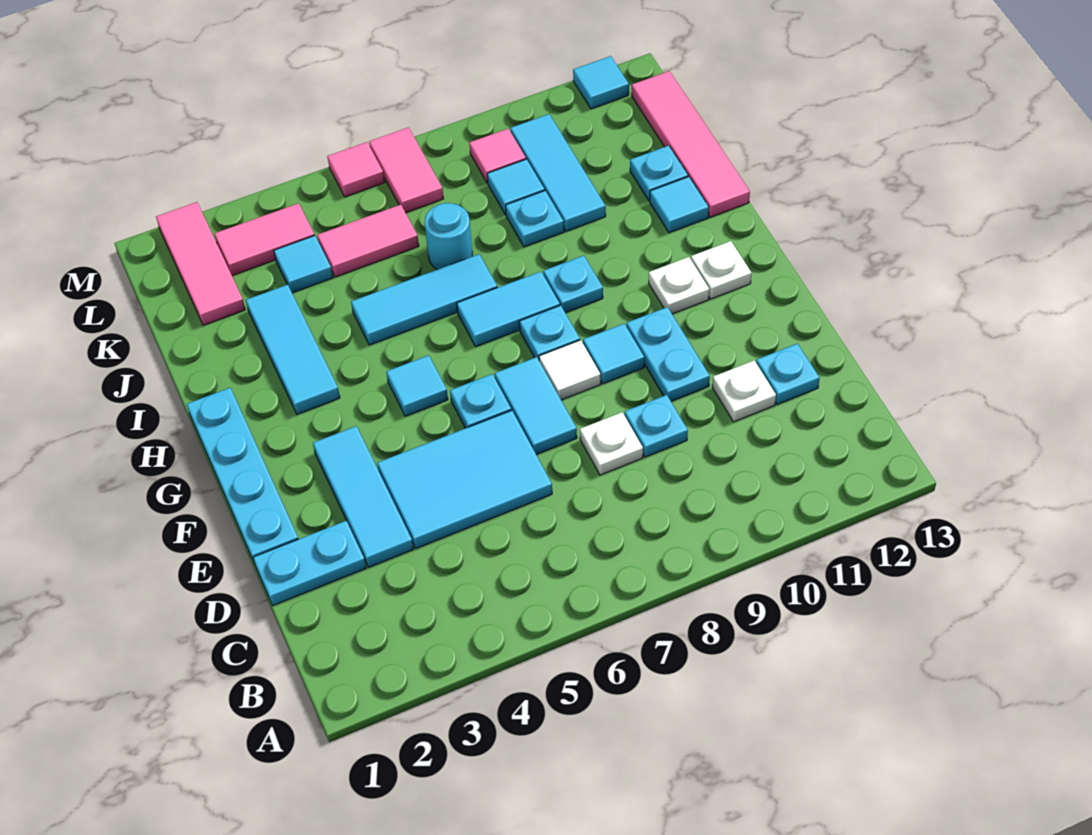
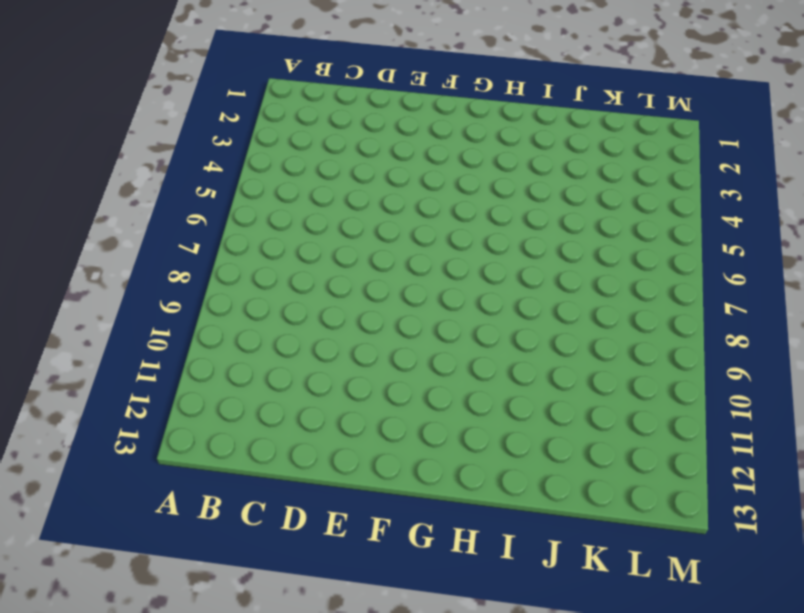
none -> cyan 1x2 plate [253,521,366,605]
none -> cyan 1x3 tile [313,426,413,567]
none -> cyan 2x3 tile [377,410,552,548]
none -> white 1x1 plate [580,412,643,475]

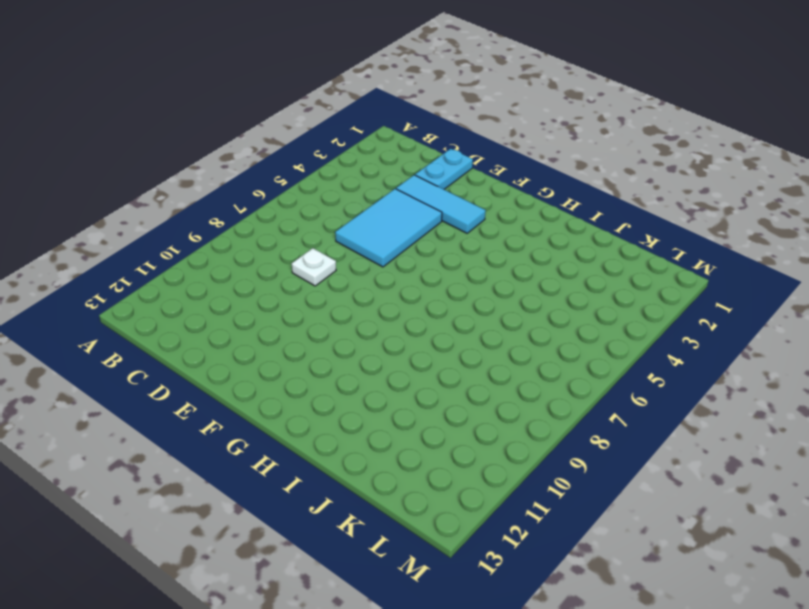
none -> cyan 1x1 plate [625,395,688,457]
none -> white 1x1 plate [712,361,776,422]
none -> cyan 1x1 plate [756,344,820,405]
none -> cyan 1x4 plate [187,388,298,564]

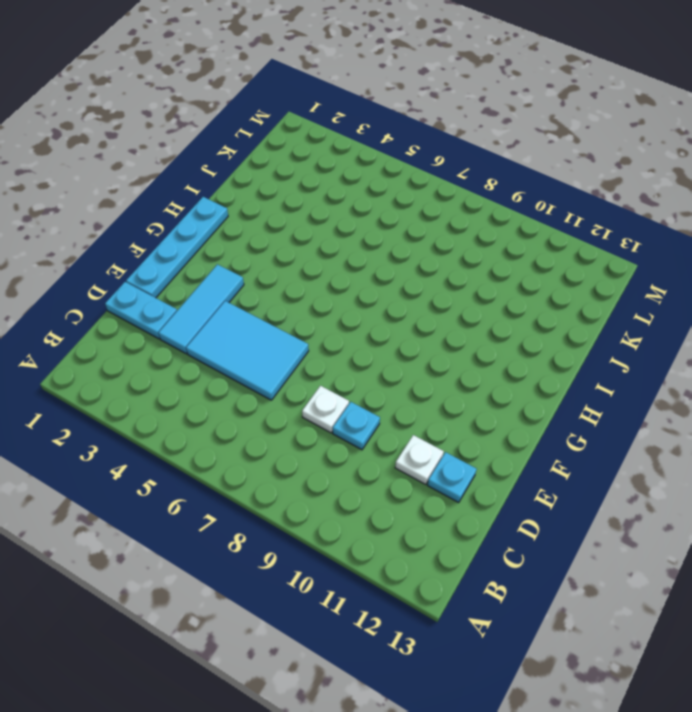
none -> cyan 1x2 tile [495,357,577,454]
none -> cyan 1x2 plate [627,307,710,401]
none -> cyan 1x1 plate [450,374,511,428]
none -> white 1x1 tile [539,340,601,400]

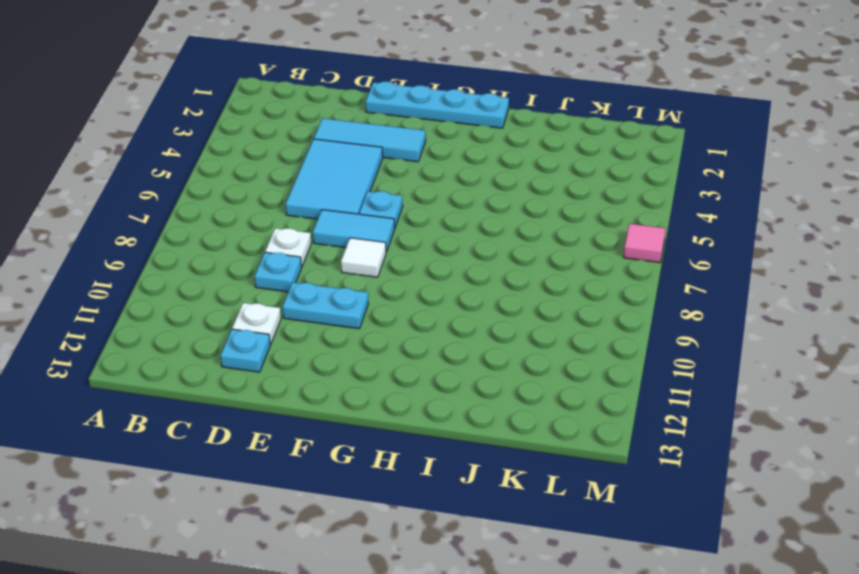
none -> cyan 1x2 plate [253,521,366,605]
none -> cyan 1x1 tile [583,324,644,384]
none -> cyan 1x1 tile [386,355,448,416]
none -> cyan 1x1 plate [519,305,580,360]

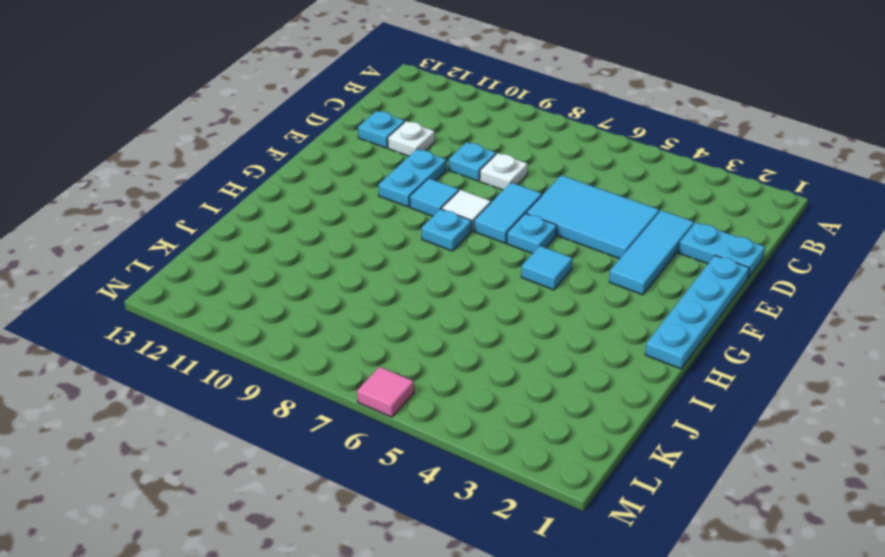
none -> white 1x1 plate [649,257,709,314]
none -> white 1x1 plate [691,241,752,299]
none -> cyan 1x3 tile [246,285,340,414]
none -> cyan 1x2 tile [457,272,560,347]

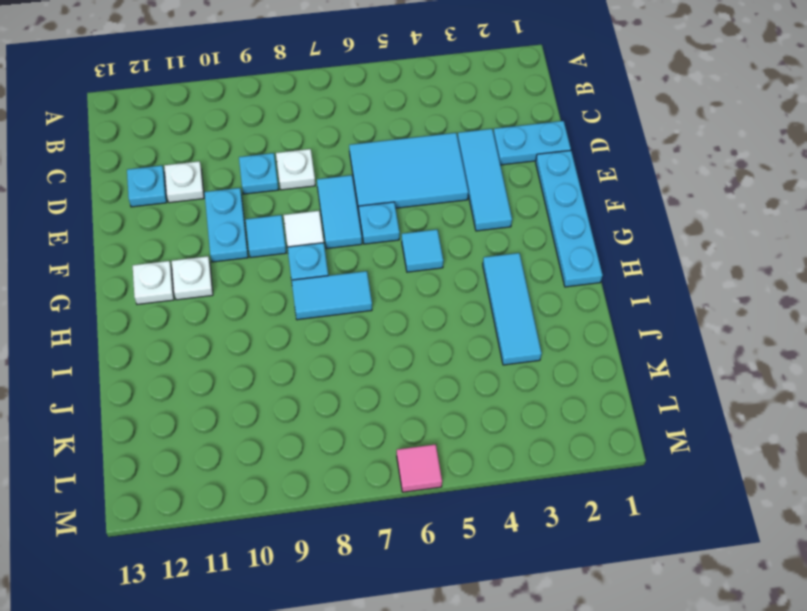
none -> cyan 1x1 plate [543,256,603,313]
none -> cyan 1x3 tile [351,254,497,345]
none -> cyan 1x1 tile [650,177,709,233]
none -> pink 1x4 tile [632,71,750,217]

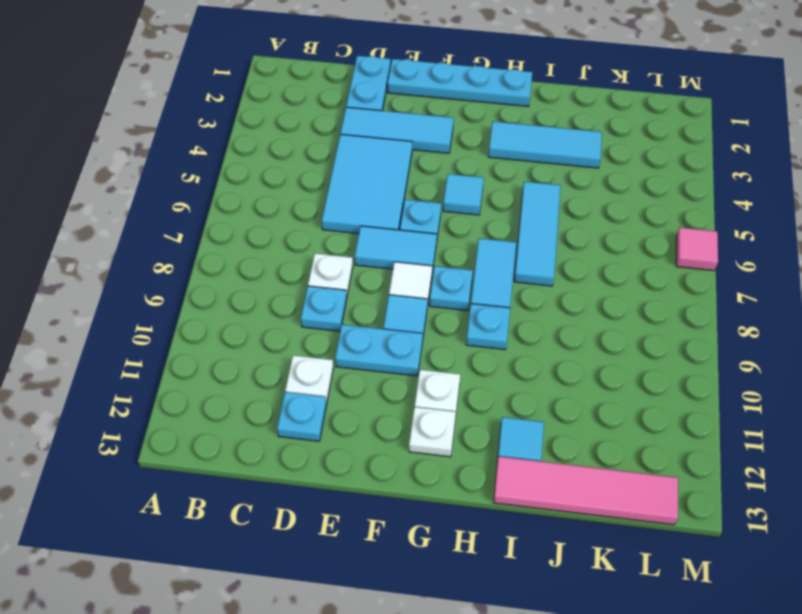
none -> cyan 1x1 round brick [425,203,472,269]
none -> cyan 1x1 plate [506,191,564,247]
none -> cyan 1x3 tile [511,114,606,231]
none -> cyan 1x1 plate [630,146,688,201]

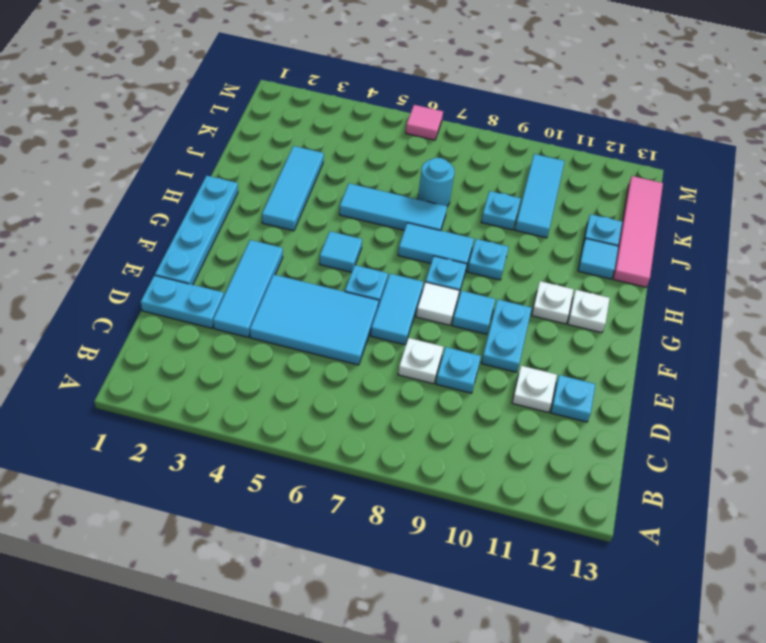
none -> pink 1x3 tile [156,202,245,325]
none -> cyan 1x1 tile [274,236,333,293]
none -> pink 1x2 tile [317,205,419,277]
none -> cyan 1x1 tile [487,159,545,215]

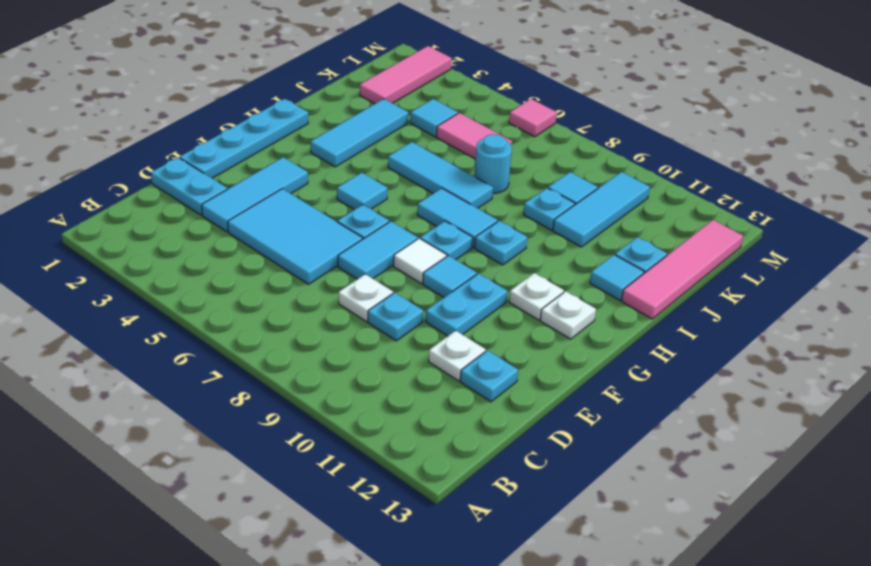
none -> pink 1x2 tile [215,203,315,276]
none -> pink 1x2 tile [369,128,444,213]
none -> pink 1x1 tile [469,129,526,183]
none -> cyan 1x1 tile [573,56,629,109]

